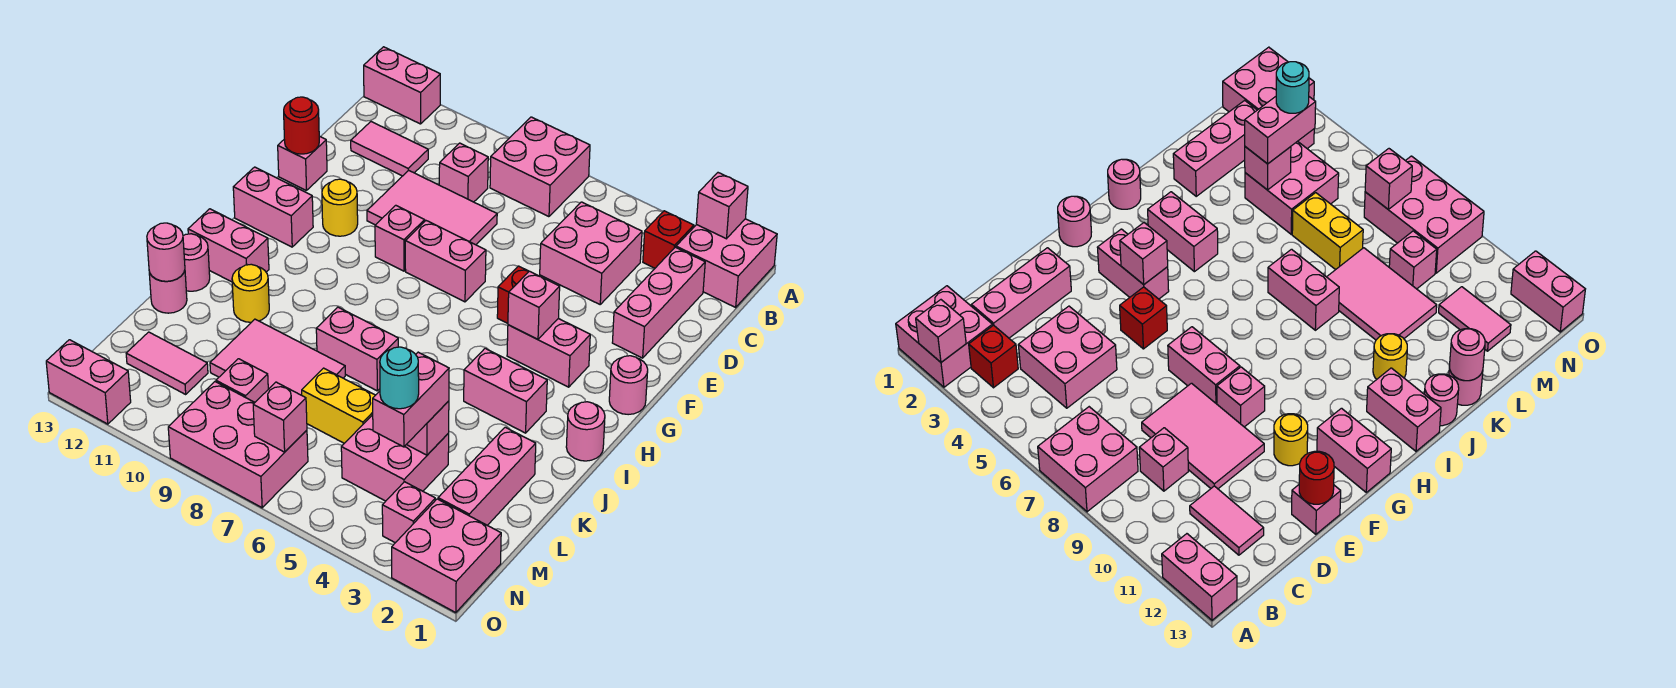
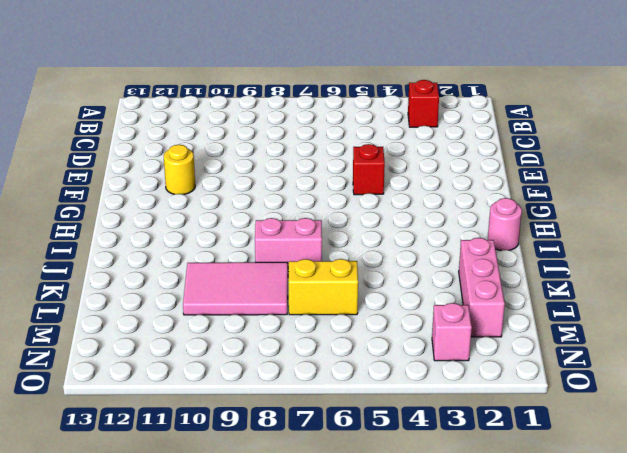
none -> pink 2x2 brick [676,219,777,307]
none -> pink 2x2 brick [490,117,590,217]
none -> pink 1x2 brick [364,47,440,124]
none -> pink 1x3 brick [612,247,705,358]

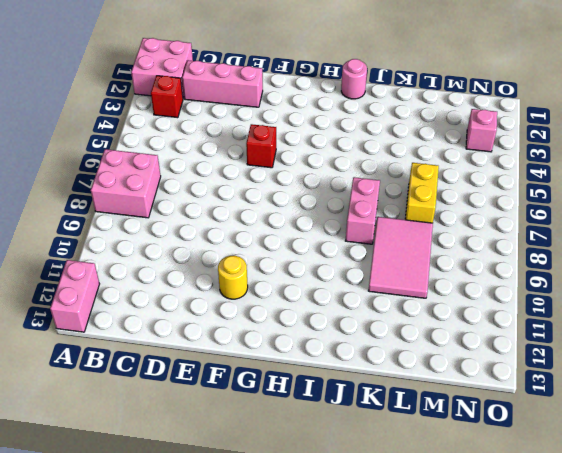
none -> pink 2x2 brick [540,202,642,304]
none -> pink 1x1 brick [439,143,488,202]
none -> pink 1x2 tile [351,122,428,176]
none -> pink 2x3 tile [367,170,497,245]

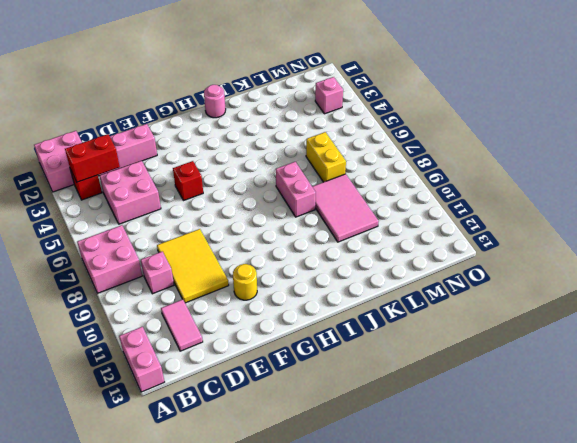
red 1x2 brick [65,134,120,182] -> none
yellow 2x3 tile [157,229,229,303] -> pink 2x3 tile [367,170,497,245]
none -> pink 1x1 brick [278,136,327,191]
none -> pink 1x2 brick [405,221,486,302]
none -> pink 1x1 brick [375,205,425,271]
none -> pink 1x1 round brick [609,356,648,415]

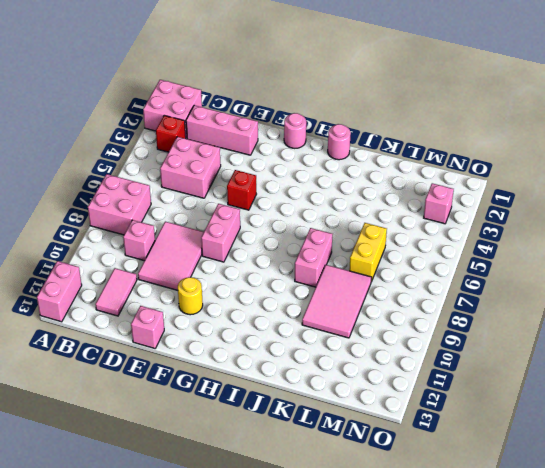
none -> pink 1x1 brick [375,205,425,271]
none -> pink 1x2 brick [507,319,590,387]
none -> pink 1x2 brick [233,167,313,247]
none -> pink 1x2 brick [464,348,547,433]

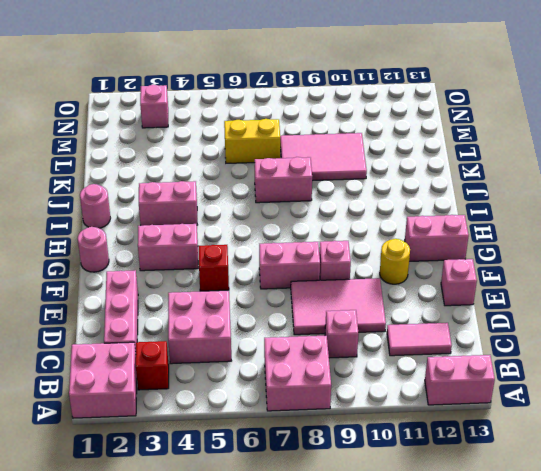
none -> pink 1x2 brick [188,209,269,282]
none -> yellow 1x1 round brick [232,264,269,322]
none -> pink 1x1 round brick [183,234,210,291]
none -> pink 1x3 brick [438,427,536,525]

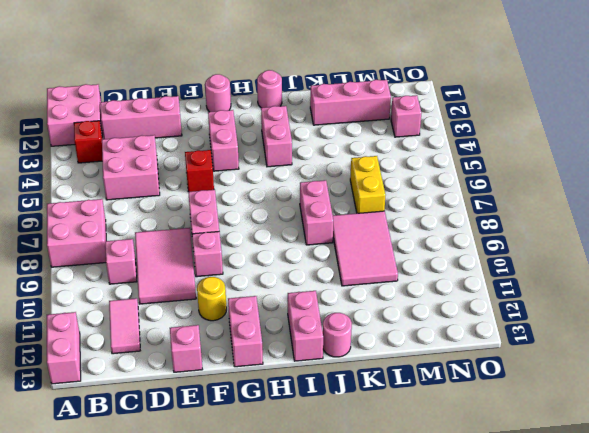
none -> yellow 1x1 round brick [232,264,269,322]
none -> pink 1x1 round brick [149,270,187,313]
none -> pink 2x2 brick [341,415,449,501]
none -> pink 1x1 brick [216,359,268,402]

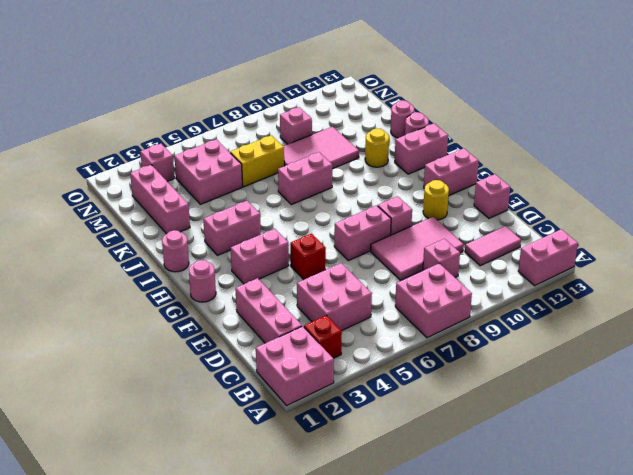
none -> pink 1x2 tile [126,332,208,394]
none -> pink 2x2 brick [392,499,501,613]
none -> pink 2x3 brick [168,382,308,508]
none -> pink 1x2 brick [46,340,131,424]

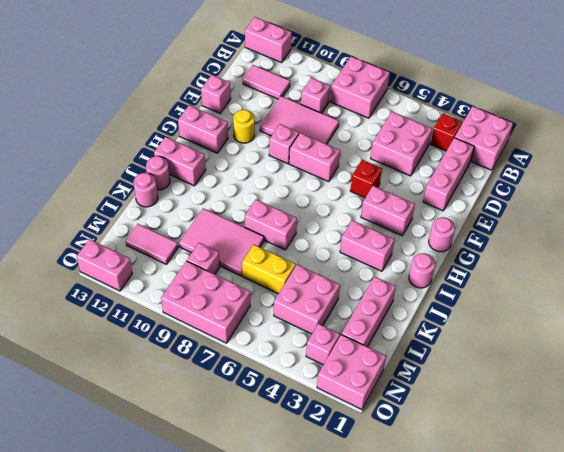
none -> yellow 1x1 round brick [232,264,269,322]
none -> pink 1x1 brick [696,173,748,239]
none -> red 1x1 round brick [284,97,319,154]
none -> pink 1x1 brick [508,271,560,339]

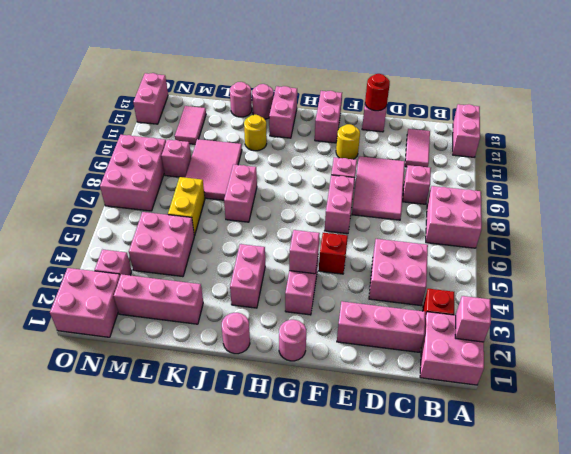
none -> pink 1x1 round brick [147,223,185,281]
none -> pink 1x1 brick [406,401,449,455]
none -> pink 1x1 brick [253,382,307,452]
none -> pink 1x2 brick [373,352,449,447]

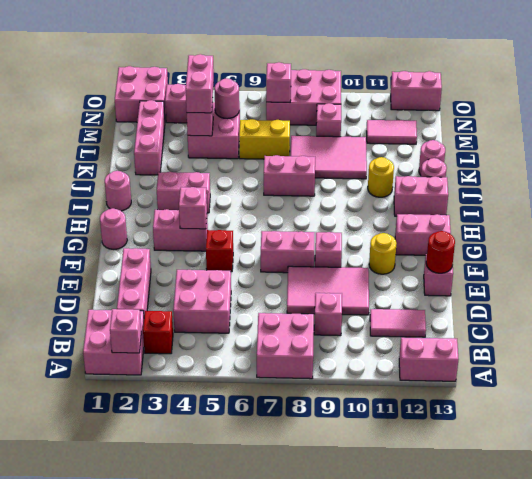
pink 1x1 round brick [214,79,239,119] -> pink 1x1 round brick moved to [147,223,185,281]
none -> cyan 1x1 round brick [380,347,419,409]

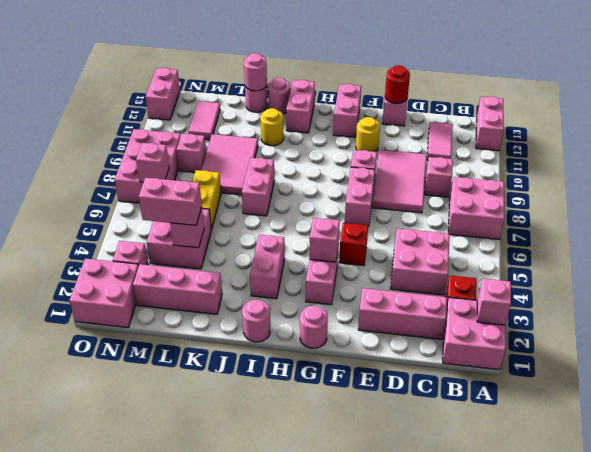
none -> cyan 1x1 round brick [380,347,419,409]

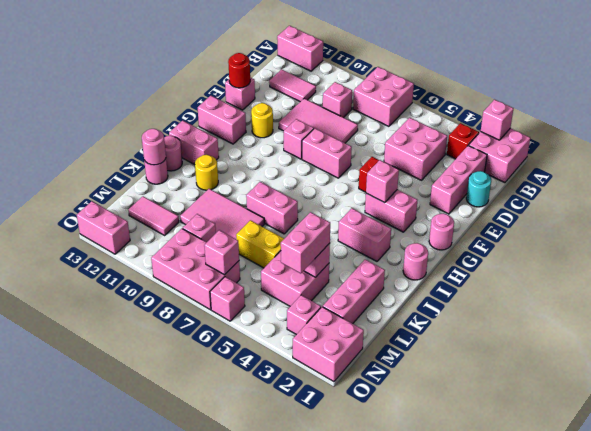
cyan 1x1 round brick [466,171,491,207] -> cyan 1x1 round brick moved to [380,347,419,409]
pink 1x1 brick [210,277,245,321] -> none

